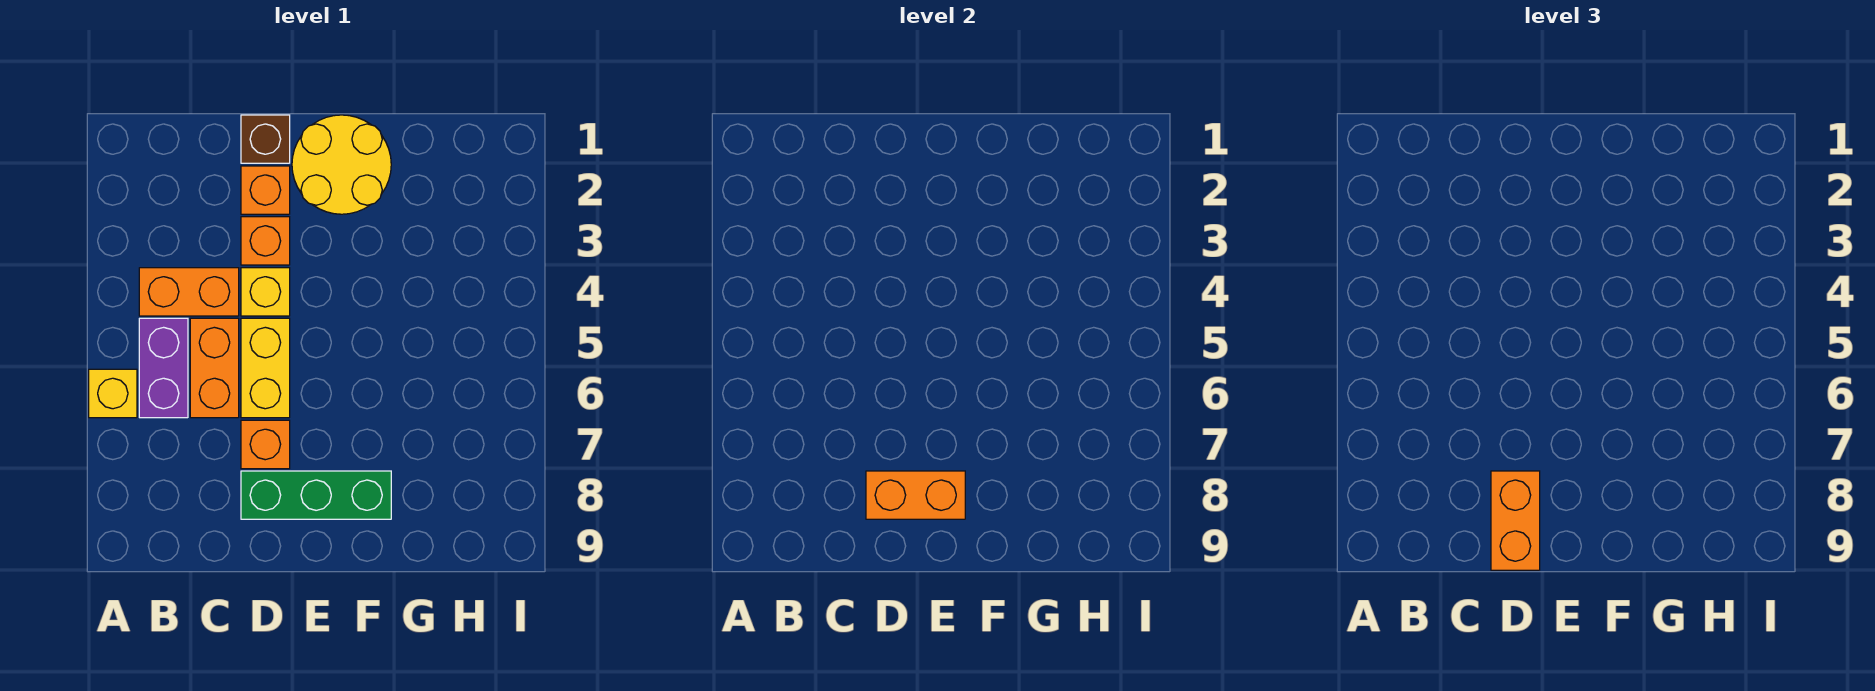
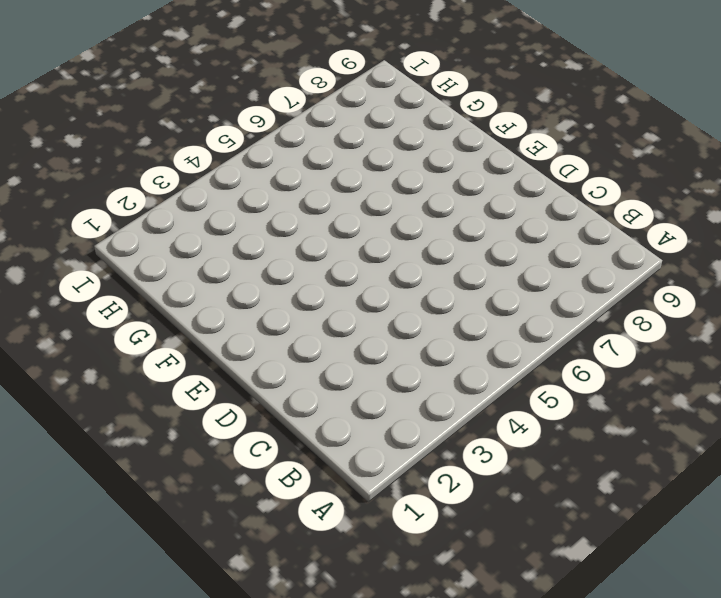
none -> yellow 1x1 brick [89,369,137,418]
none -> orange 1x2 brick [139,268,239,316]
none -> purple 1x2 brick [139,318,188,418]

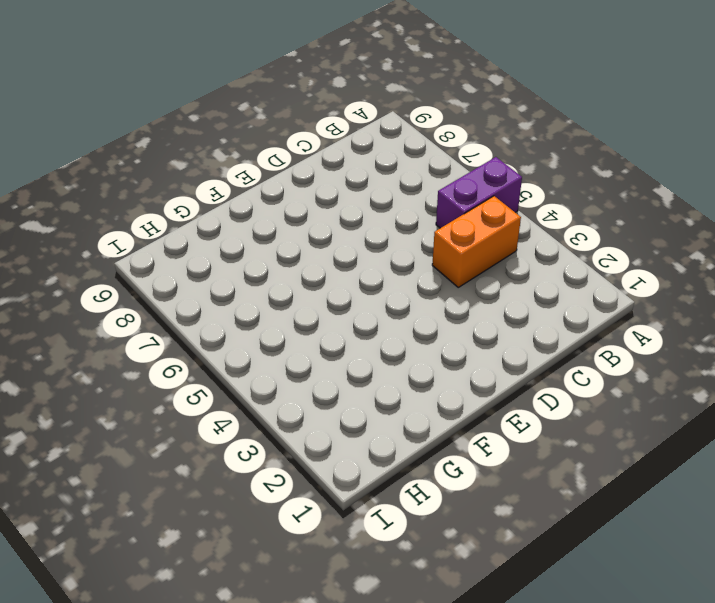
purple 1x2 brick [436,157,522,228] -> purple 1x2 brick turned to [139,318,188,418]
none -> yellow 1x1 brick [89,369,137,418]
none -> orange 1x2 brick [190,318,239,418]
none -> brown 1x1 brick [241,115,290,163]

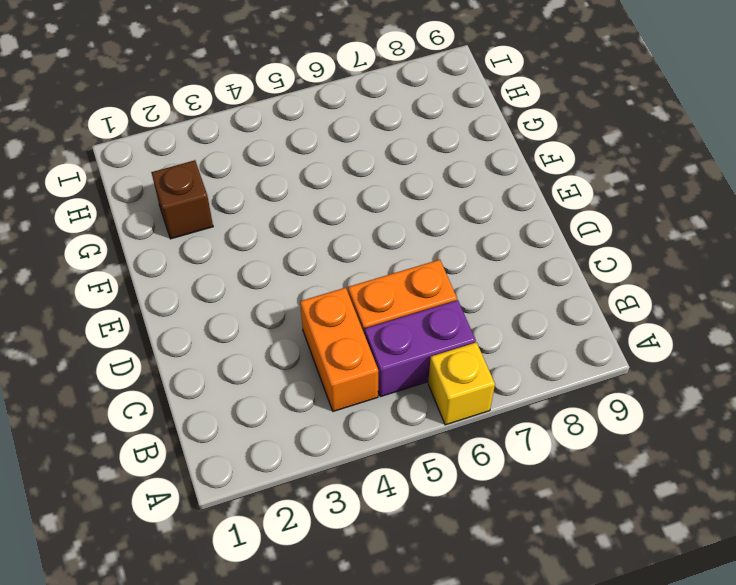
brown 1x1 brick [151,160,213,239] -> brown 1x1 brick moved to [241,115,290,163]
none -> orange 1x1 brick [241,166,290,214]
none -> orange 1x1 brick [241,217,290,265]
none -> yellow 1x1 brick [241,268,290,316]

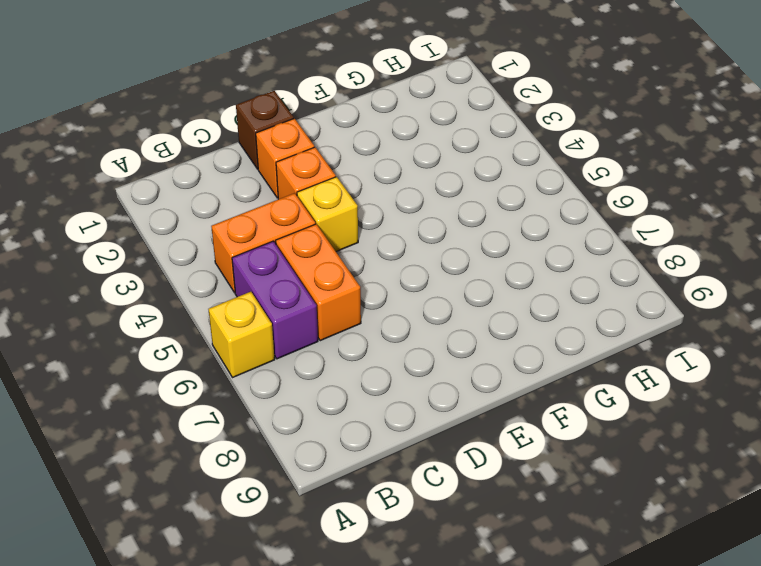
none -> yellow 1x2 brick [241,318,290,418]
none -> orange 1x1 brick [241,420,290,469]
none -> green 1x3 brick [241,471,391,519]

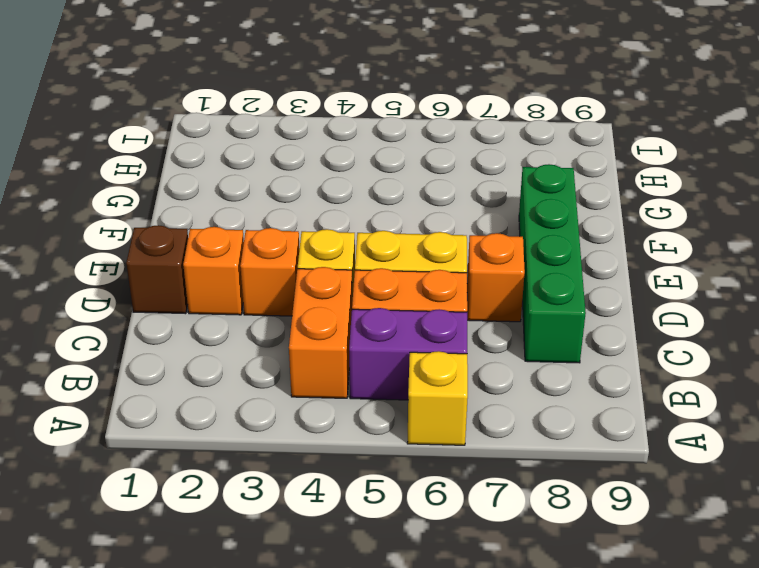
green 1x4 brick [519,164,586,363] -> green 1x3 brick [241,471,391,519]
none -> yellow 2x2 round brick [292,115,391,214]
none -> orange 1x2 brick [866,471,965,519]
none -> orange 1x2 brick [1491,471,1540,570]

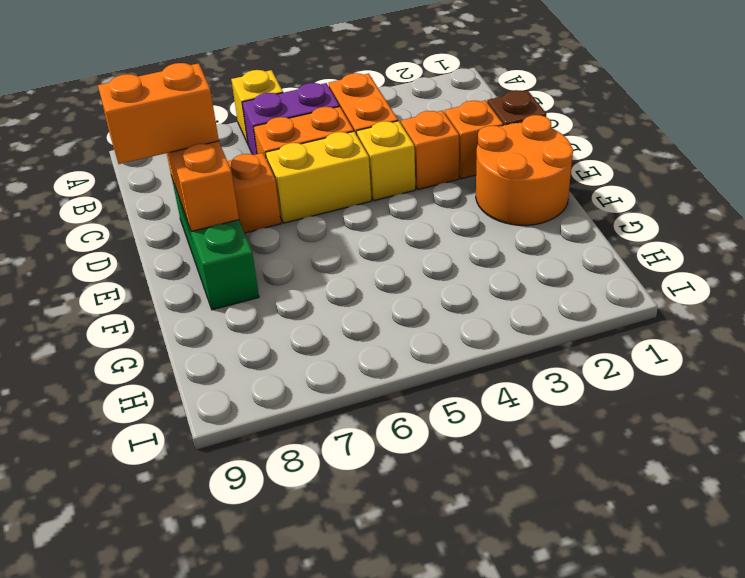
orange 2x2 round brick [476,115,573,225] -> yellow 2x2 round brick [292,115,391,214]

